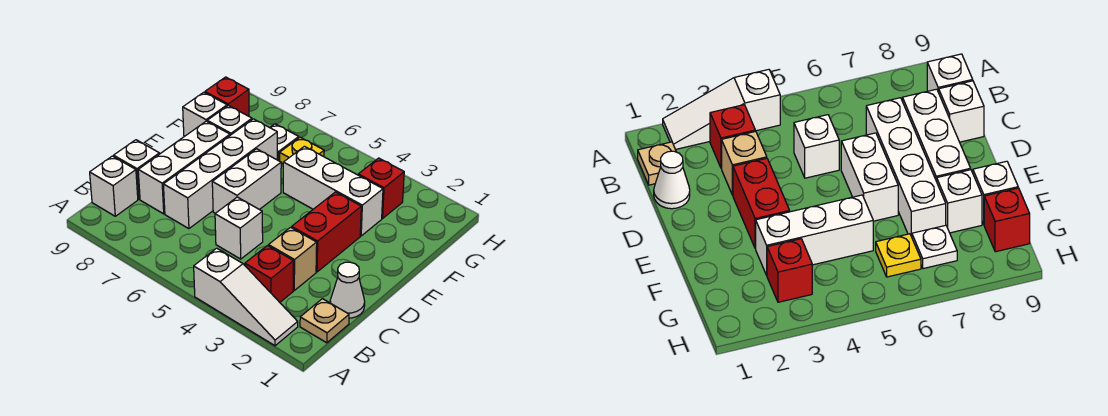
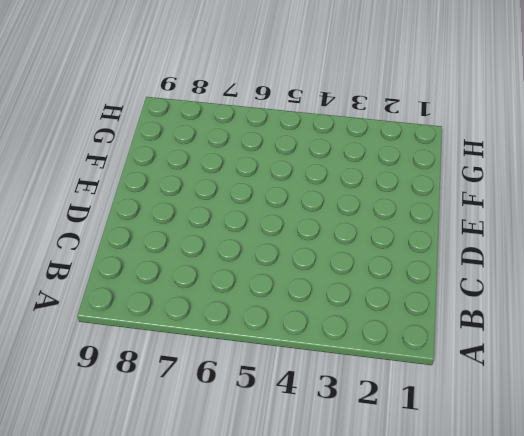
none -> white 1x3 slope [194,248,298,346]
none -> tan 1x1 plate [300,299,349,343]
none -> red 1x1 brick [245,246,293,302]

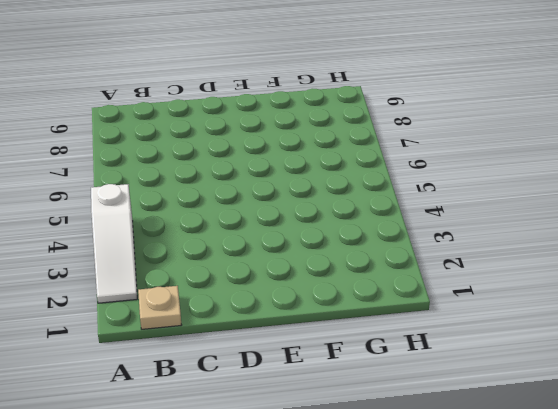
none -> red 1x1 brick [245,246,293,302]
none -> white 1x1 brick [90,156,138,216]
none -> white 1x1 cone [330,262,365,318]

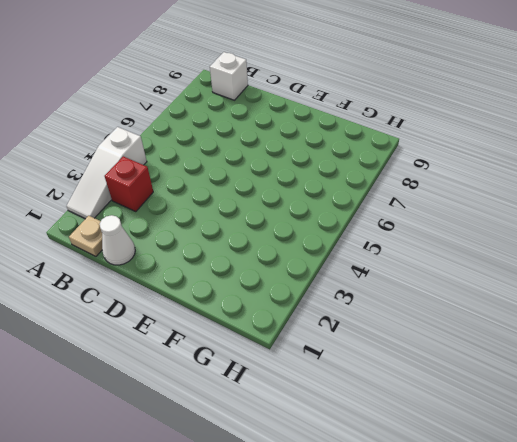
none -> tan 1x1 brick [268,227,317,290]
none -> white 1x1 brick [215,197,263,259]
none -> white 1x4 brick [163,119,277,229]

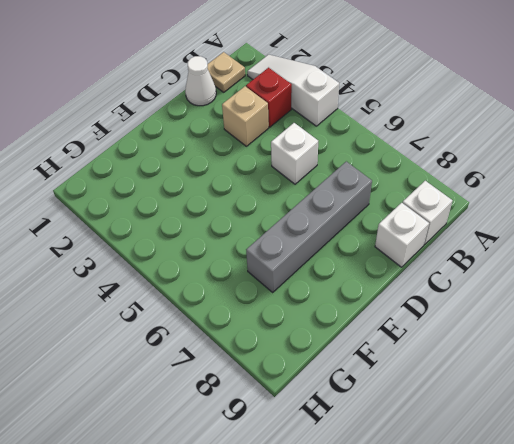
grey 1x4 brick [246,161,372,292] -> white 1x4 brick [163,119,277,229]
none -> white 1x3 brick [138,121,230,214]
none -> red 1x2 brick [292,192,361,272]
none -> white 1x2 brick [212,149,281,213]

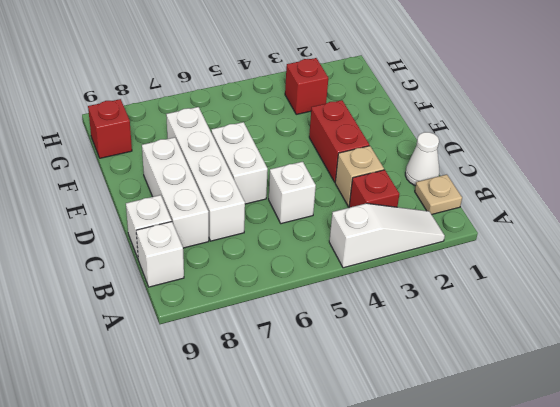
none -> white 1x3 brick [283,146,383,236]
none -> white 1x1 brick [207,105,252,135]
none -> white 1x1 brick [183,92,227,137]

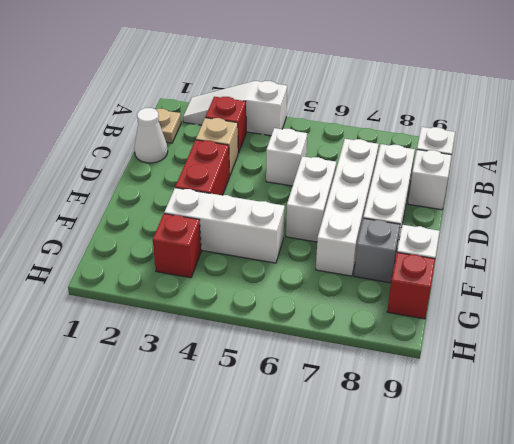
grey 1x1 brick [354,218,400,283] -> white 1x1 brick [207,105,252,135]
none -> yellow 1x1 plate [280,137,324,164]
none -> white 1x1 plate [270,124,299,161]

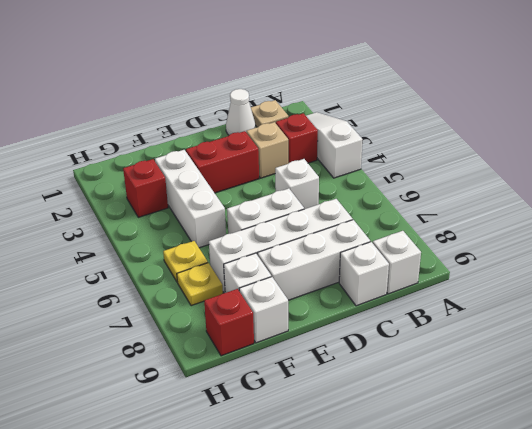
yellow 1x1 plate [177,263,223,306] -> white 1x1 plate [270,124,299,161]

